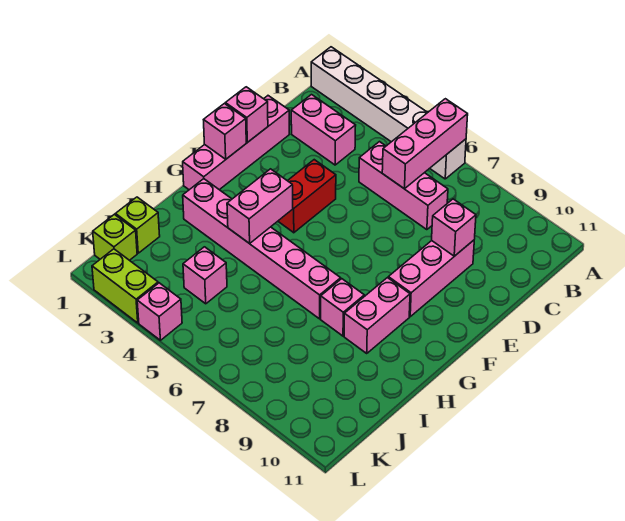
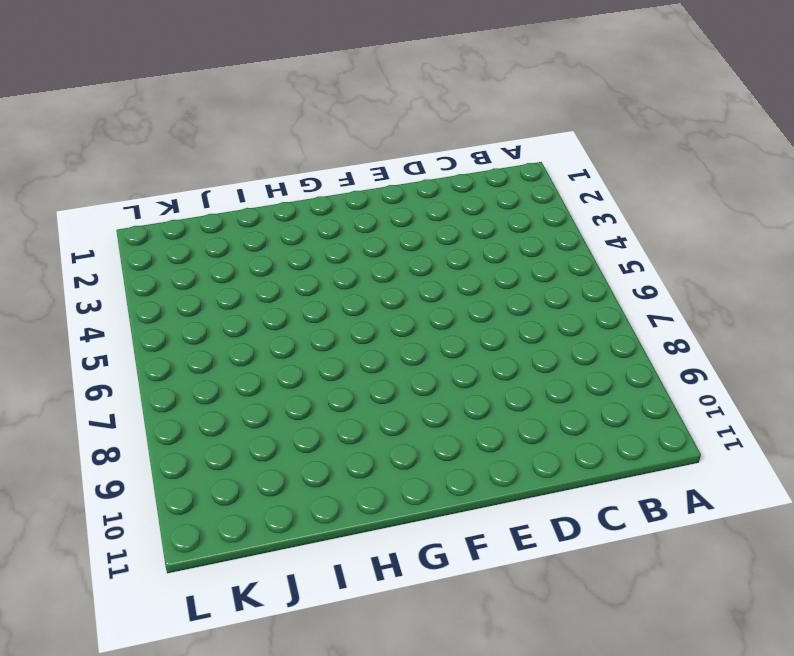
none -> white 1x6 brick [311,47,466,179]
none -> pink 1x2 brick [291,95,356,165]
none -> pink 1x3 brick [359,142,448,230]

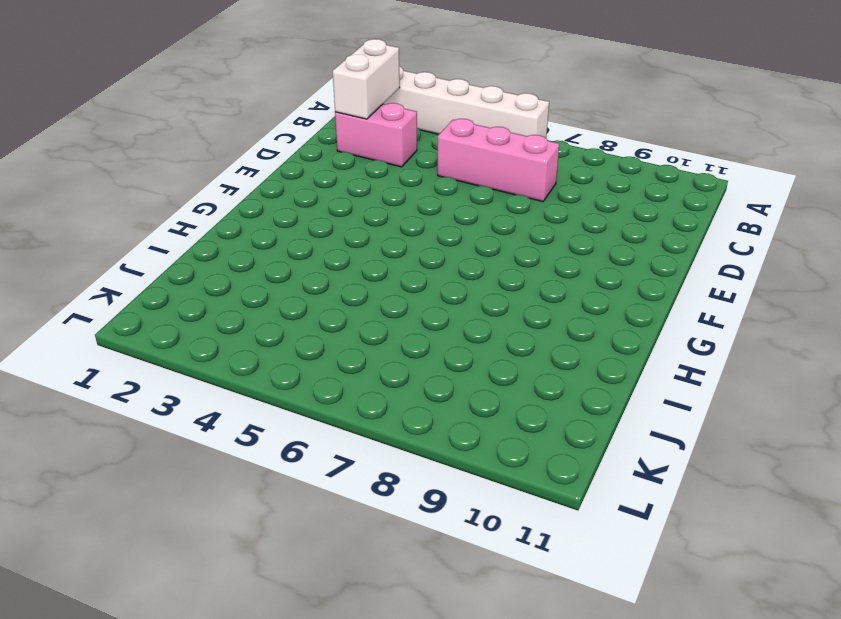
white 1x2 brick [333,39,400,119] -> none
none -> pink 1x4 brick [183,96,289,190]
none -> pink 1x3 brick [388,240,474,317]
none -> red 1x2 brick [278,160,336,233]

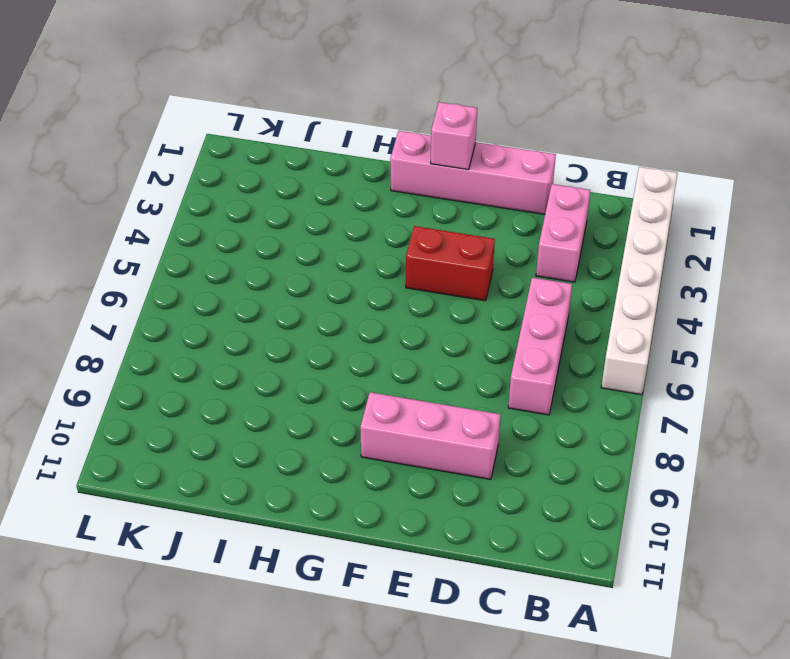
none -> pink 1x2 brick [344,278,410,353]
none -> pink 1x6 brick [183,179,341,319]
none -> pink 1x1 brick [321,279,364,336]

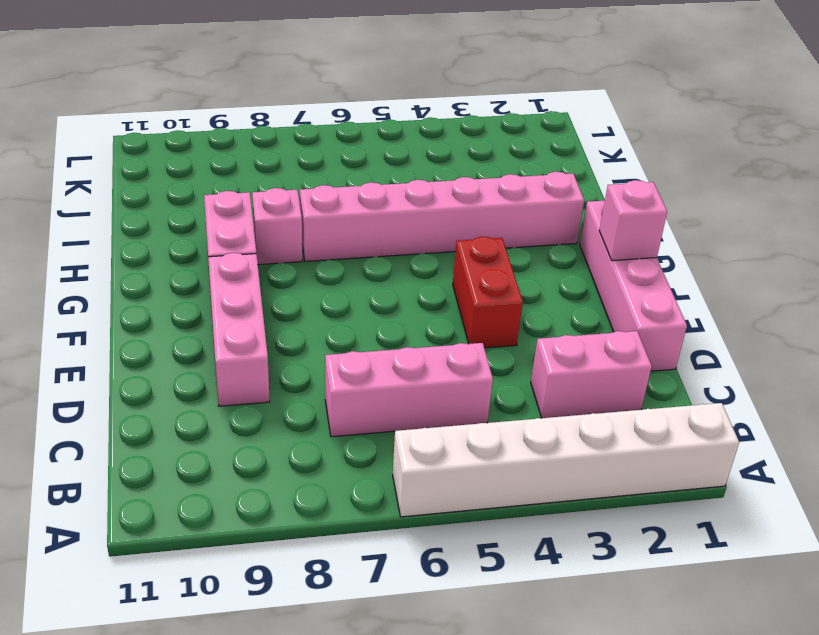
none -> lime 1x1 brick [116,197,160,253]
none -> pink 1x1 brick [183,247,227,304]
none -> lime 1x1 brick [93,214,137,260]

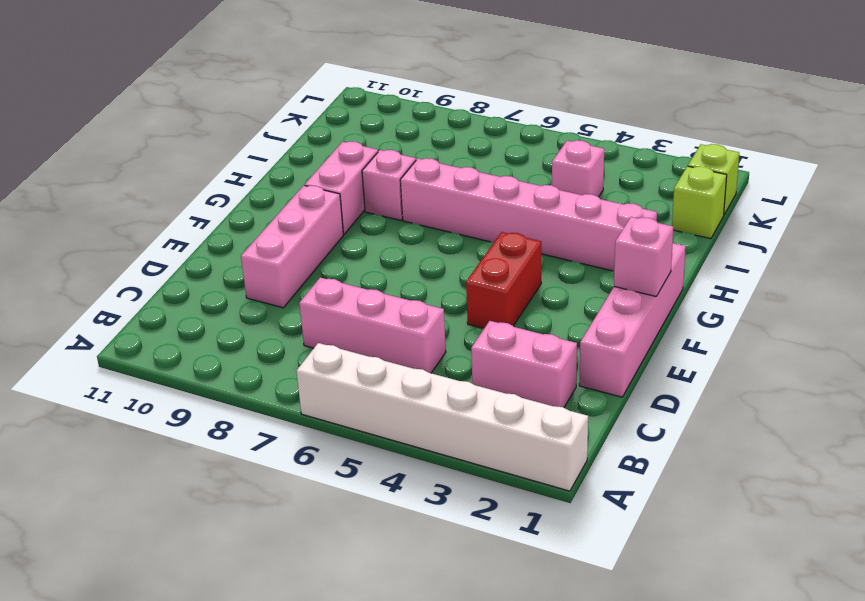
none -> lime 1x2 brick [92,249,158,323]
none -> pink 1x1 brick [137,283,182,340]
none -> pink 1x3 brick [382,99,468,189]

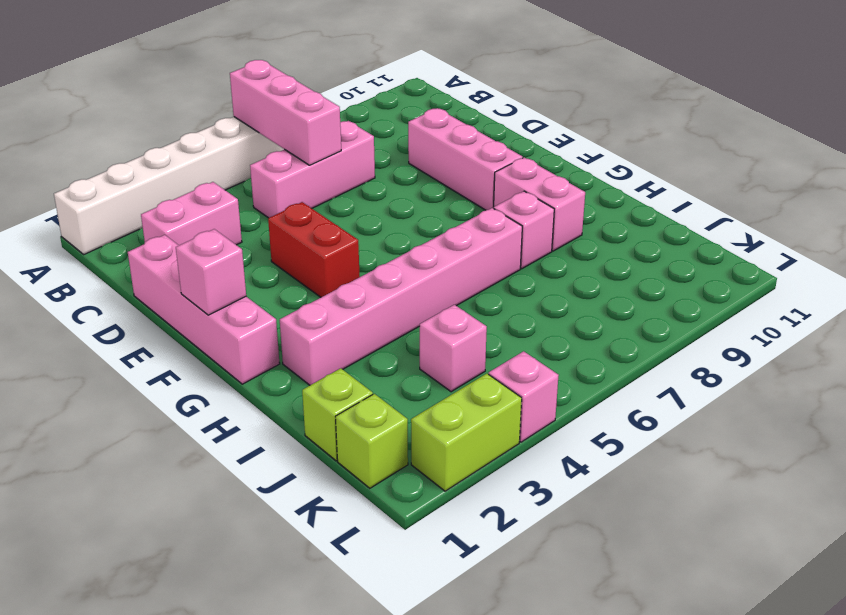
none -> pink 1x1 brick [432,199,476,256]
none -> pink 1x1 brick [225,87,268,142]
none -> pink 1x2 brick [227,169,293,244]

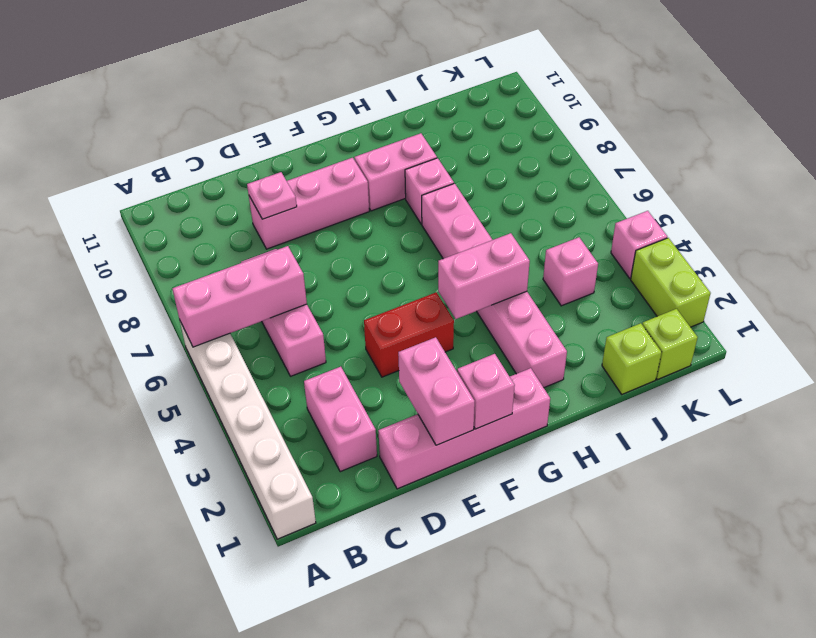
pink 1x1 plate [247,172,297,219] -> pink 1x1 brick [432,199,476,256]
pink 1x2 brick [398,337,475,445] -> pink 1x1 brick [225,87,268,142]

